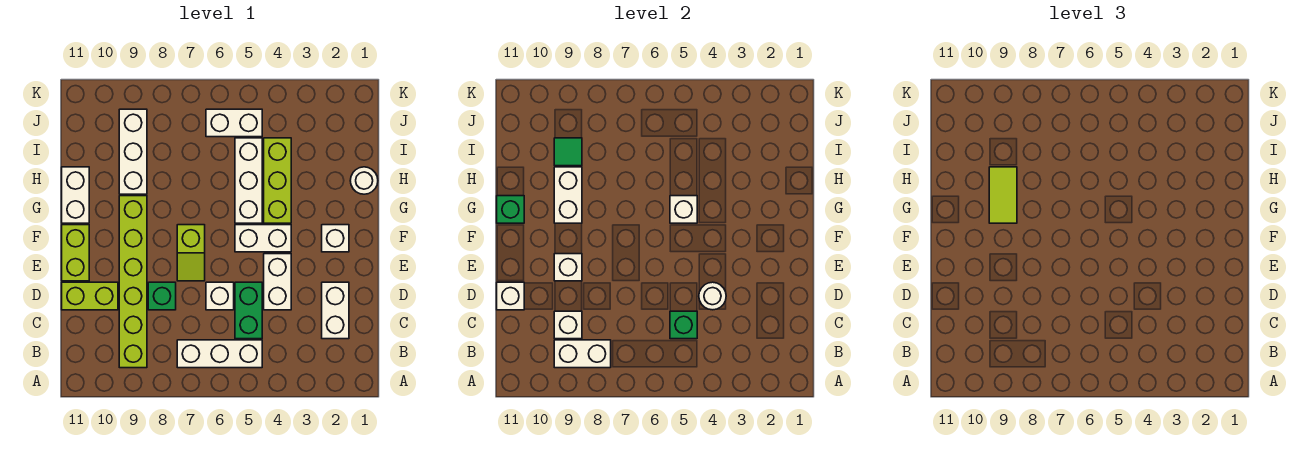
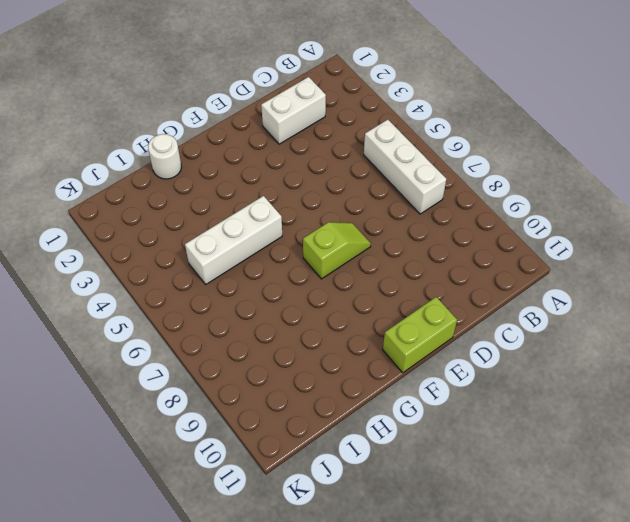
none -> lime 1x6 brick [119,196,147,368]
none -> green 1x2 brick [235,282,262,339]
none -> white 1x2 brick [264,254,291,310]

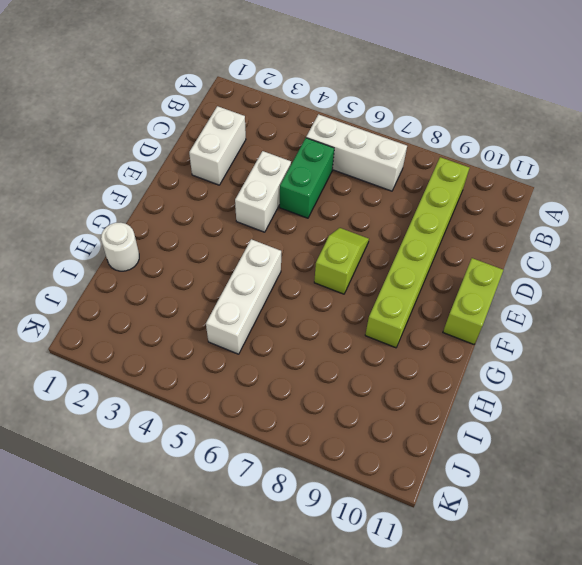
none -> white 1x1 brick [206,282,234,310]
none -> green 1x1 brick [148,282,176,310]
none -> lime 1x2 brick [62,282,118,310]

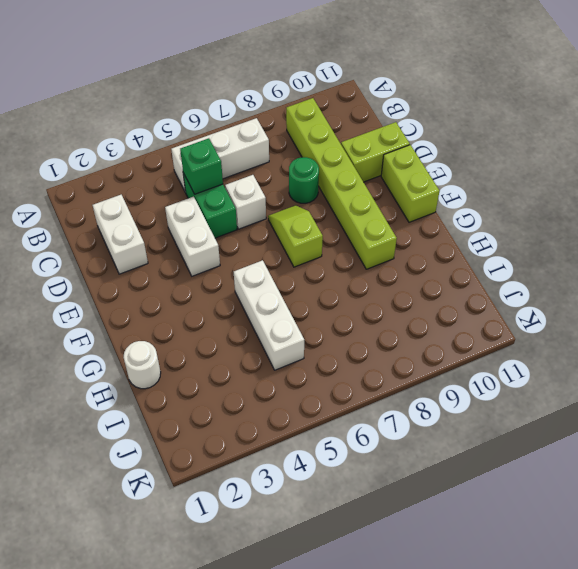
green 1x1 round brick [289,157,319,203] -> green 1x1 brick [148,282,176,310]
none -> white 1x1 brick [322,225,349,252]
none -> white 1x2 brick [235,225,291,252]
none -> lime 1x3 brick [264,138,291,223]

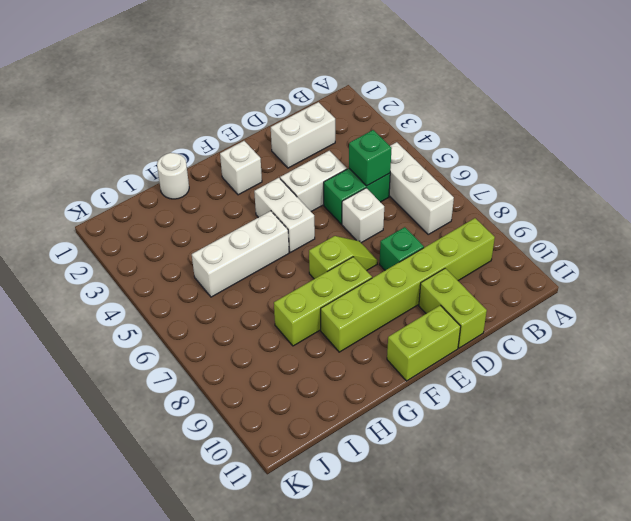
lime 1x3 brick [274,257,372,346] -> lime 1x3 brick moved to [264,138,291,223]
none -> white 1x2 brick [62,167,89,223]
none -> white 1x3 brick [119,109,147,194]
none -> white 1x2 brick [206,109,262,137]

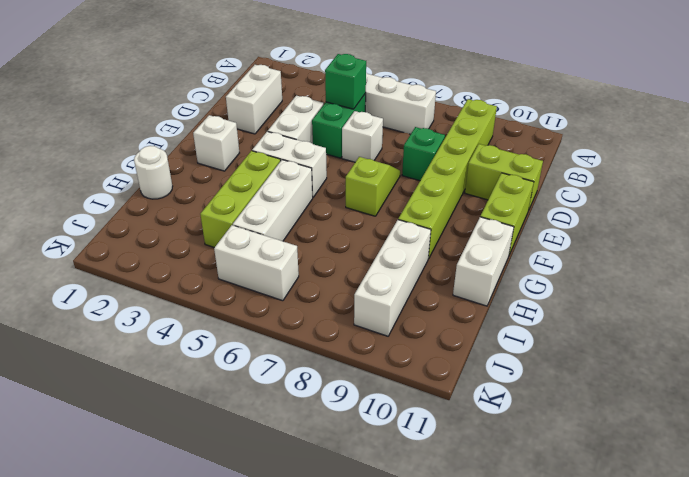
none -> white 1x2 brick [554,340,611,368]
none -> white 1x1 brick [554,311,582,339]
none -> white 1x1 round brick [699,282,726,310]

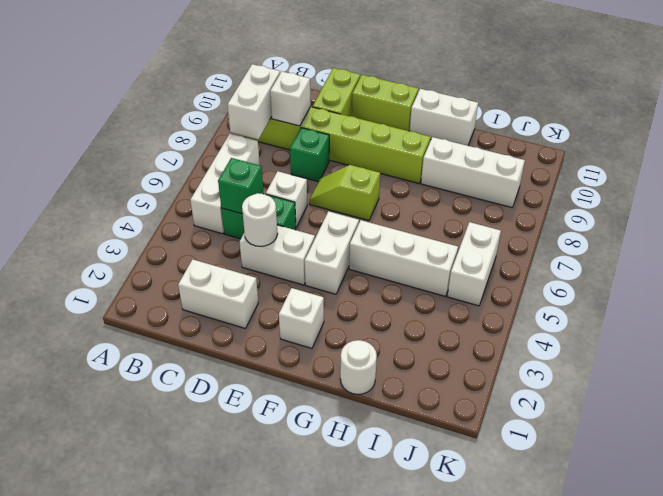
none -> lime 1x3 brick [264,138,291,223]
none -> white 1x1 brick [497,282,524,310]
none -> white 1x1 brick [554,254,582,281]

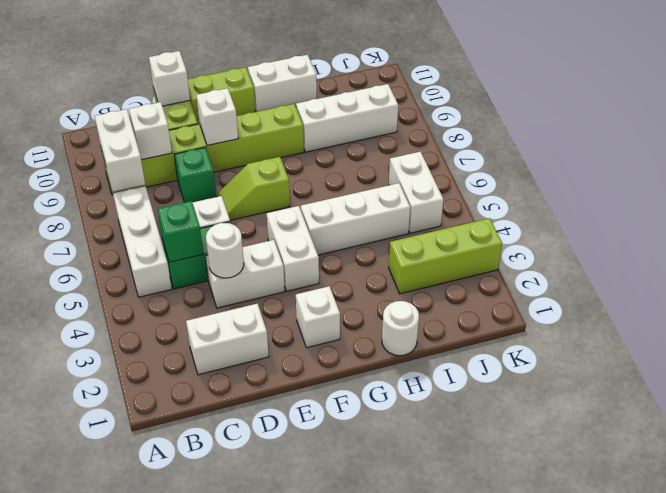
lime 1x3 brick [389,218,502,294] -> lime 1x3 brick moved to [264,138,291,223]
none -> white 1x1 brick [670,196,697,223]
none -> white 1x2 brick [554,167,582,223]
none -> green 1x1 brick [497,196,524,223]

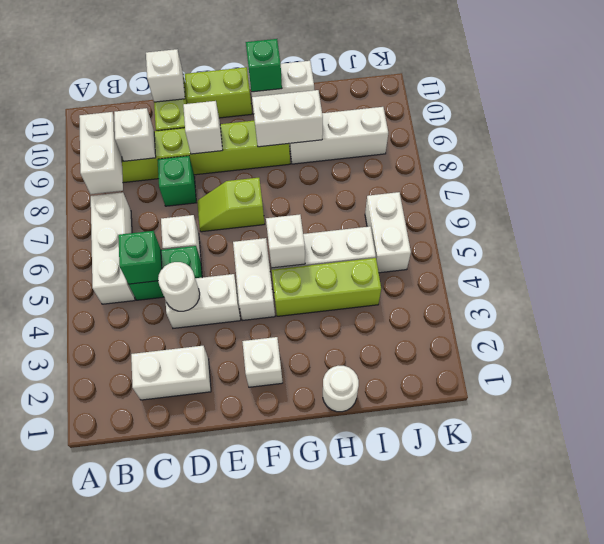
none -> green 1x1 tile [554,138,582,166]
none -> lime 1x2 tile [989,167,1017,223]

